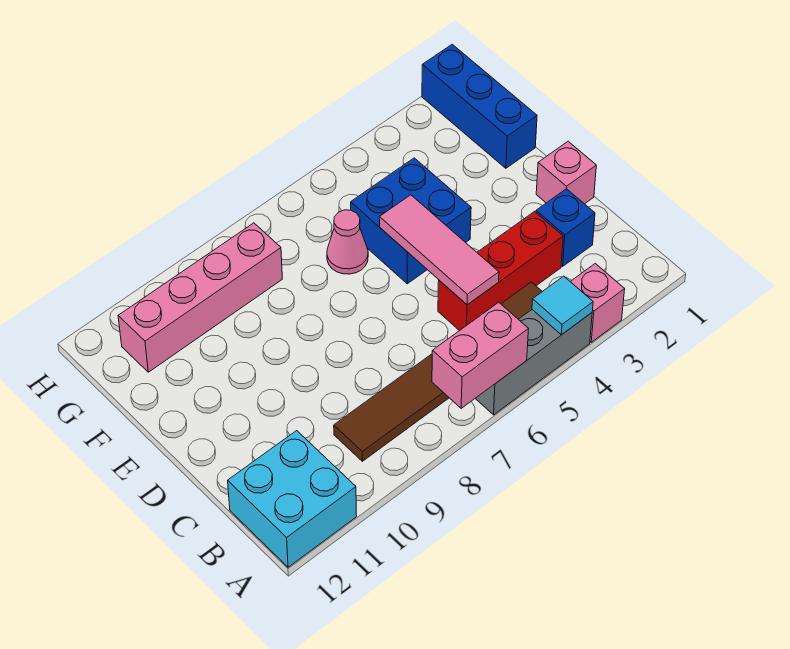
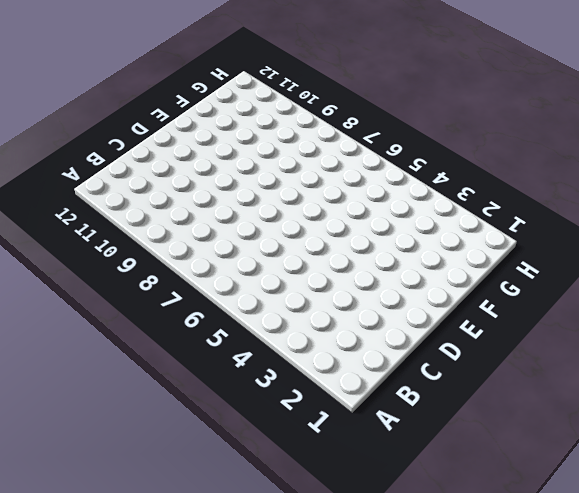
none -> pink 1x1 brick [570,264,625,342]
none -> grey 1x3 brick [475,310,592,415]
none -> cyan 2x2 brick [228,431,357,567]

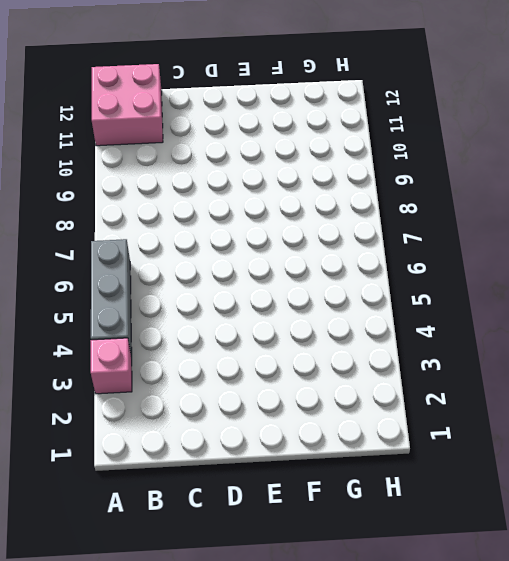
pink 2x2 brick [92,64,163,146] -> cyan 2x2 brick [228,431,357,567]
none -> brown 1x6 tile [334,282,542,461]
none -> blue 1x1 brick [536,189,595,266]
none -> red 1x3 brick [438,212,563,331]

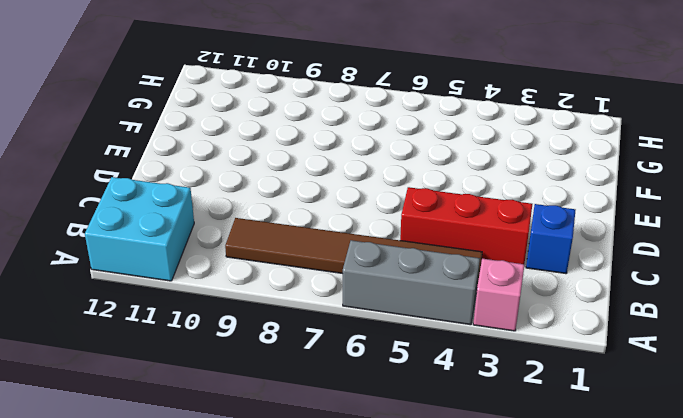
none -> pink 1x1 brick [536,142,596,204]
none -> blue 2x2 brick [351,158,471,284]
none -> blue 1x3 brick [422,45,537,168]

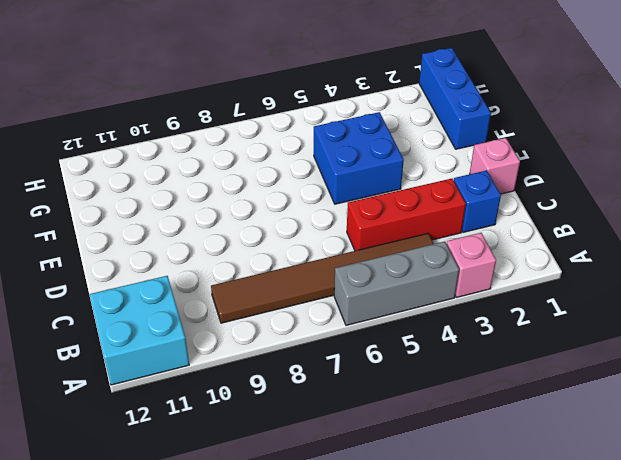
none -> pink 1x1 cone [327,210,368,274]
none -> pink 1x4 brick [118,223,282,372]
none -> cyan 1x1 tile [532,276,593,335]

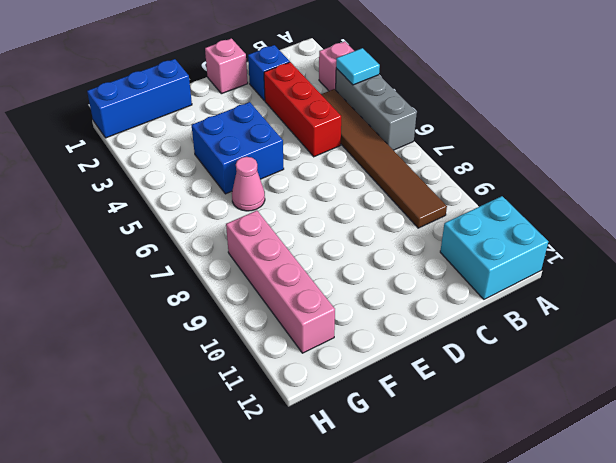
none -> pink 1x2 brick [432,302,528,408]
none -> pink 1x3 tile [379,195,499,305]

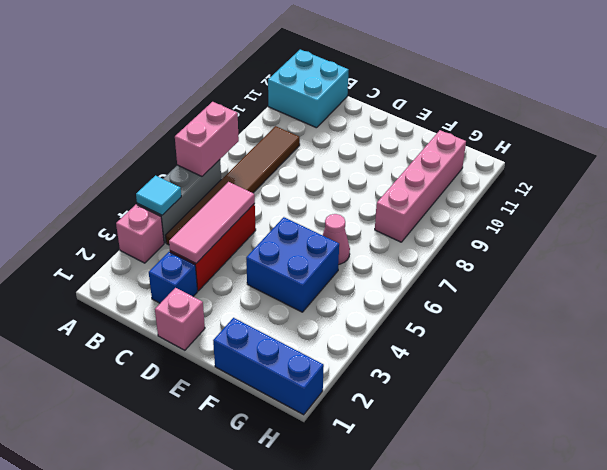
pink 1x3 tile [169,182,255,263] -> pink 1x3 tile turned to [379,195,499,305]

